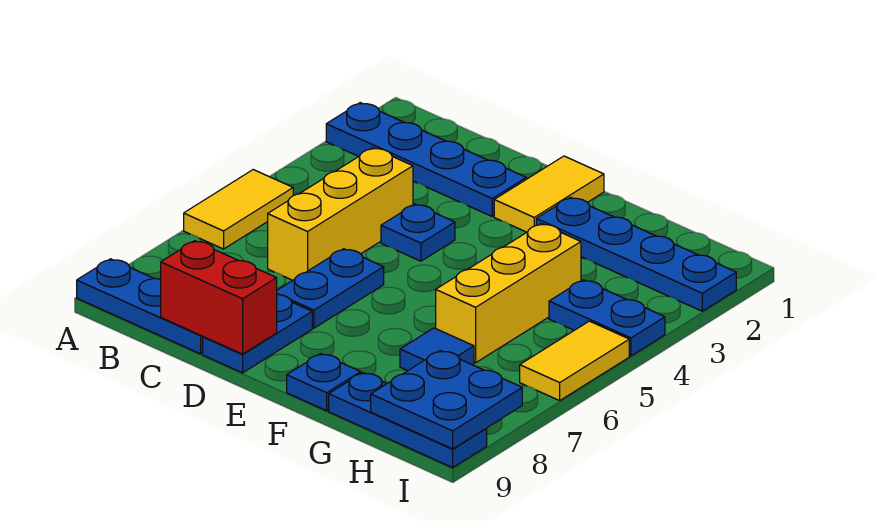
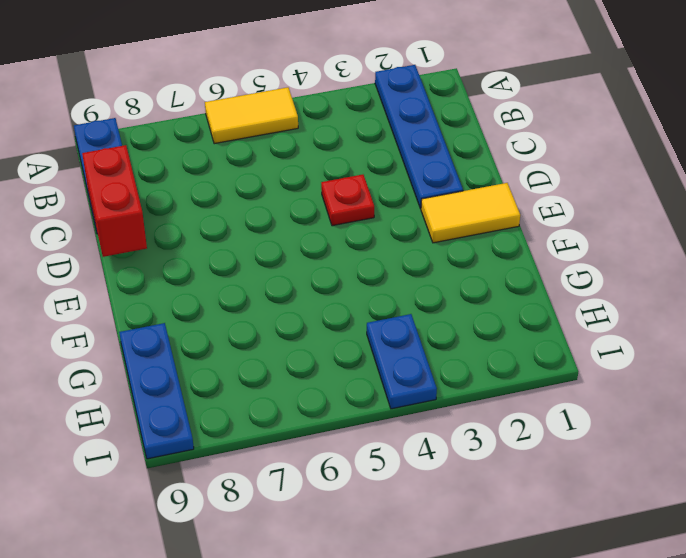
red 1x1 plate [321,175,374,226] -> blue 1x1 plate [381,204,455,261]
none -> yellow 1x3 brick [268,148,413,280]
none -> blue 1x2 plate [277,249,384,328]
none -> blue 1x2 plate [203,294,312,373]

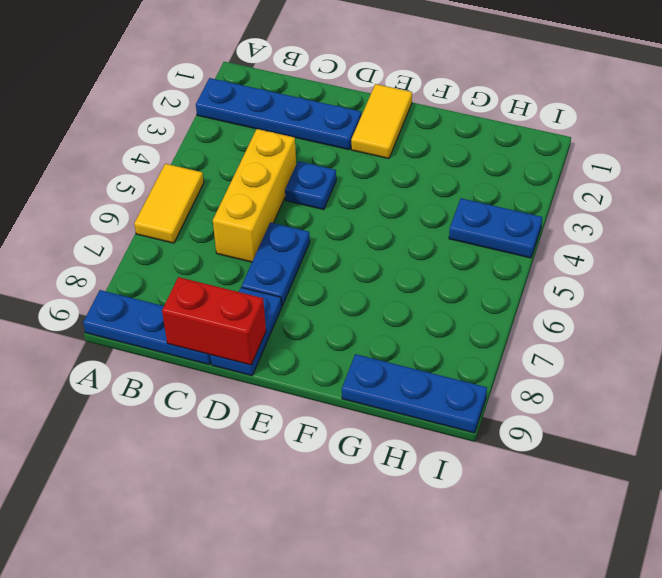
none -> blue 1x4 plate [536,197,736,311]
none -> blue 1x1 plate [287,354,361,411]
none -> yellow 1x3 brick [436,224,581,363]

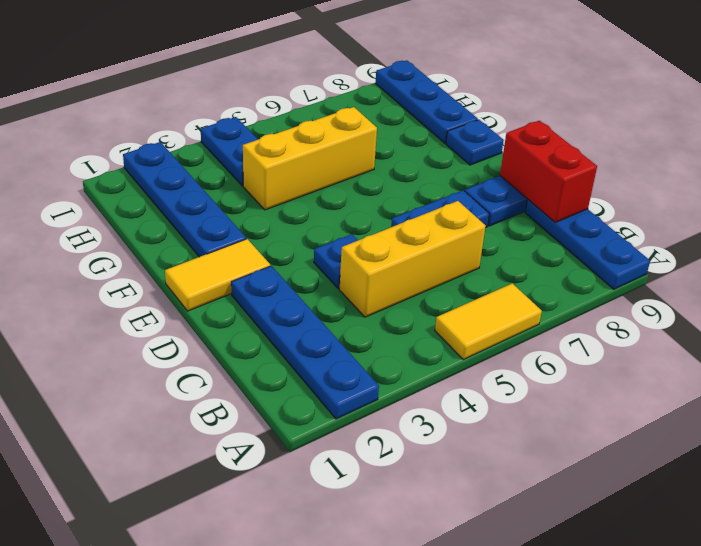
none -> blue 1x1 tile [400,328,474,371]
none -> yellow 1x2 tile [520,321,629,401]
none -> blue 2x2 plate [371,351,522,449]

